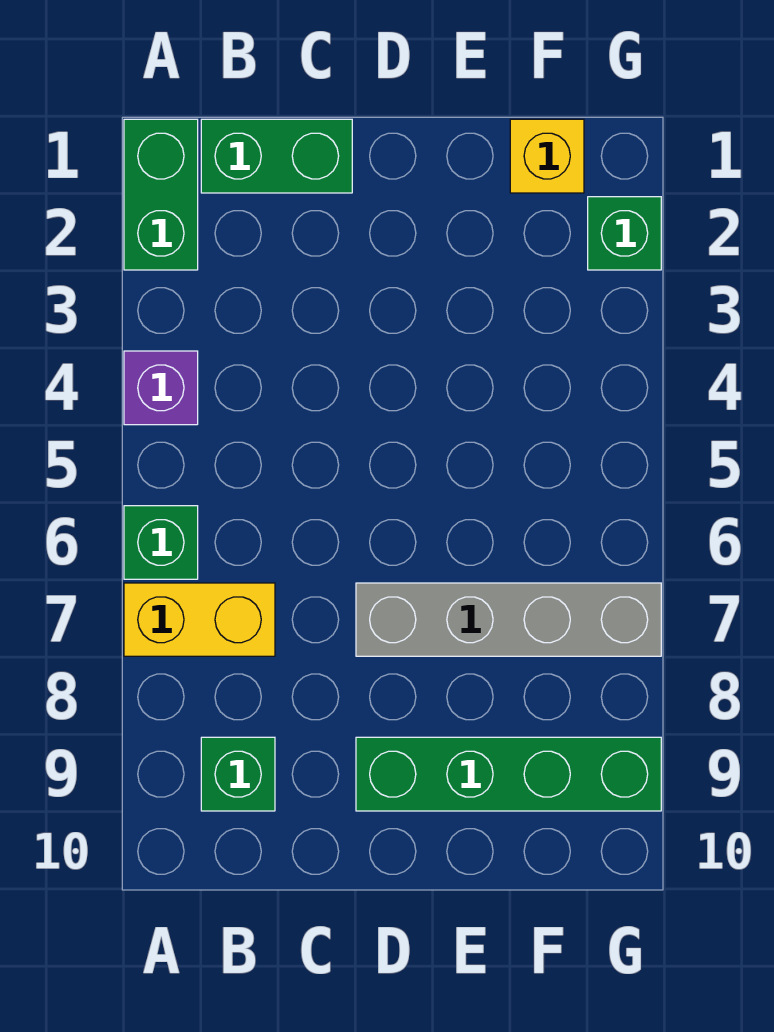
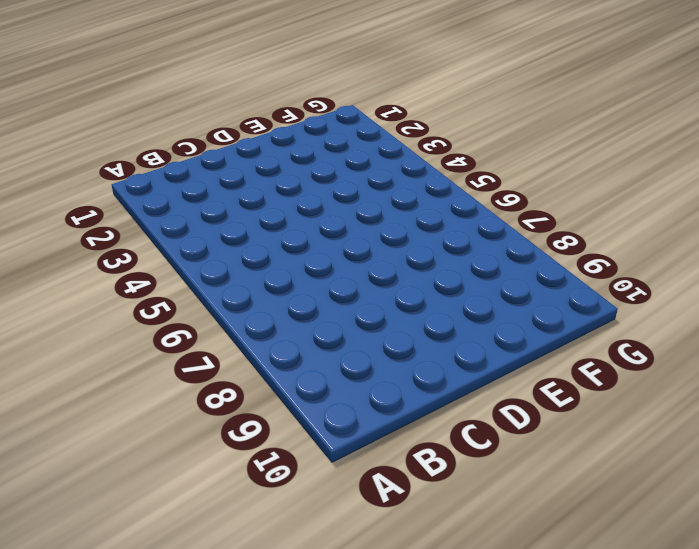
none -> green 1x2 brick [124,119,198,270]
none -> purple 1x1 brick [124,351,198,425]

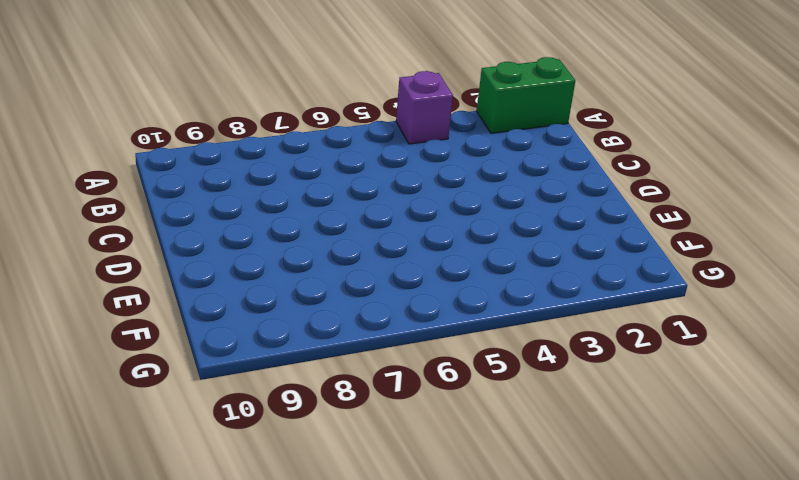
none -> green 1x1 brick [124,506,198,579]
none -> yellow 1x2 brick [124,583,275,656]

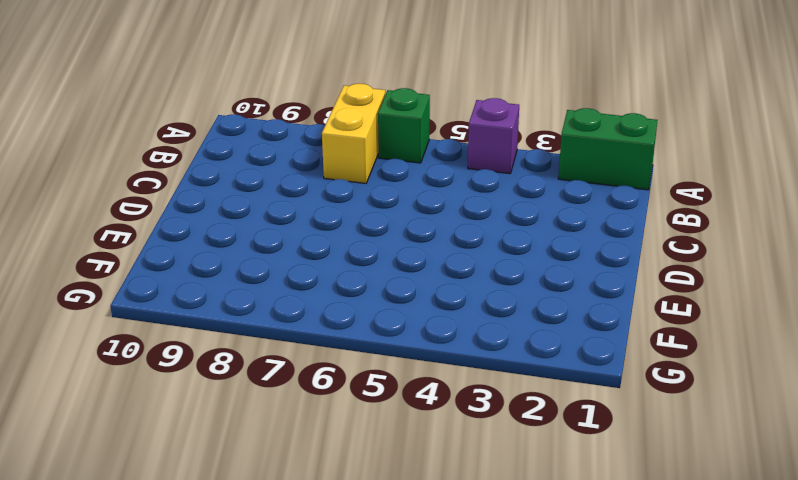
none -> green 1x2 brick [201,119,352,193]
none -> green 1x1 brick [201,737,275,811]

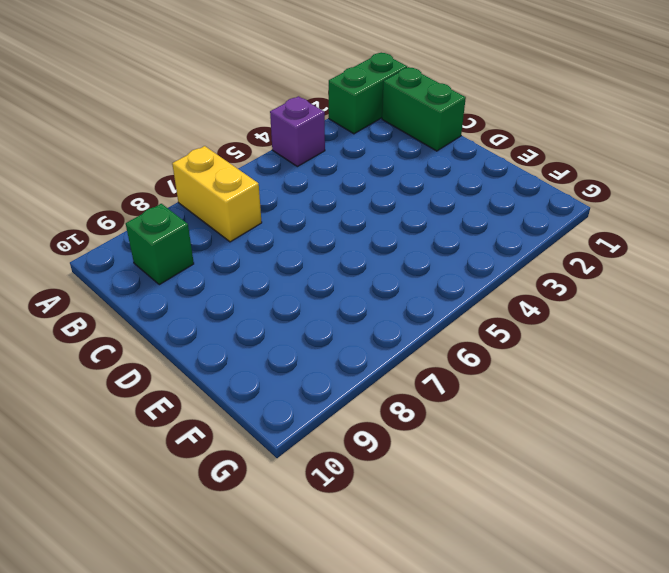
none -> green 1x1 brick [124,506,198,579]
none -> grey 1x4 brick [356,583,661,656]

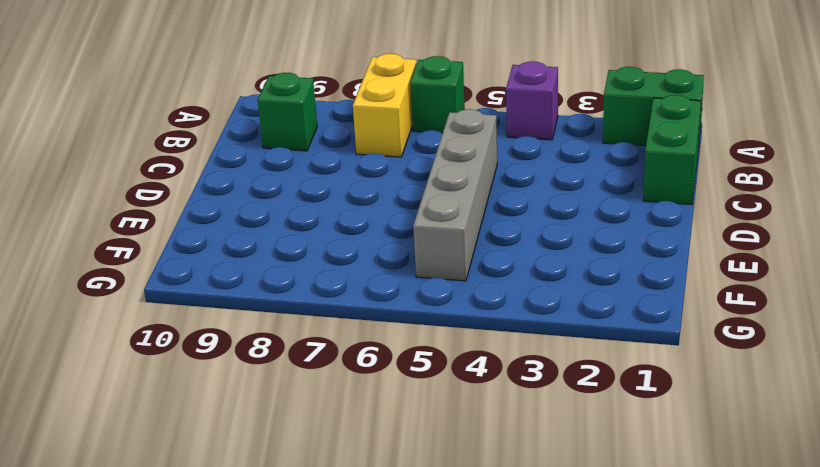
grey 1x4 brick [413,109,497,281] -> grey 1x4 brick moved to [356,583,661,656]
none -> green 1x4 brick [356,737,661,811]
none -> yellow 1x1 brick [510,119,584,193]

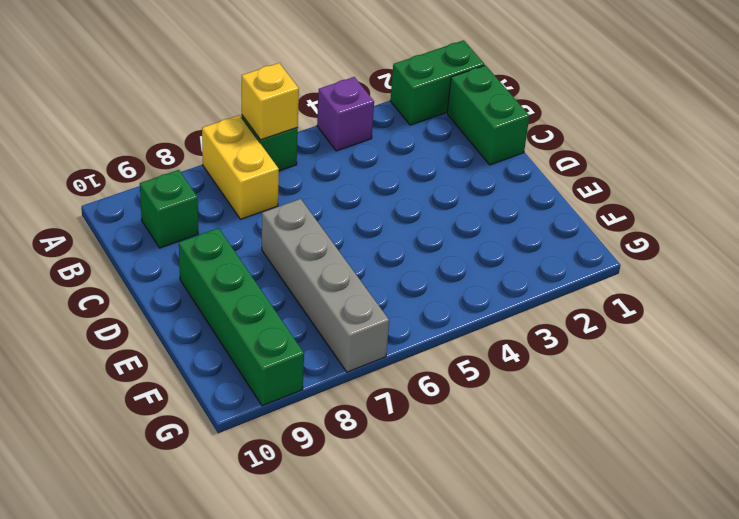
yellow 1x1 brick [242,63,299,140] -> yellow 1x1 brick moved to [510,119,584,193]
none -> green 1x1 brick [588,197,661,270]

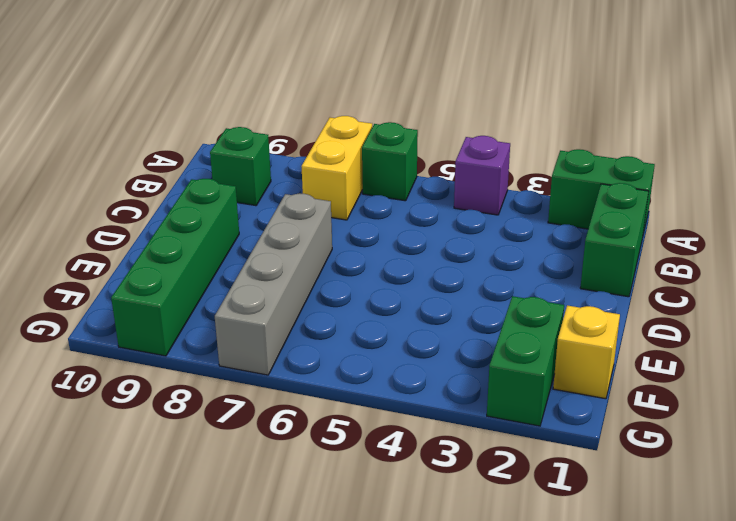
green 1x2 brick [487,296,564,426] -> green 1x1 brick [588,197,661,270]

